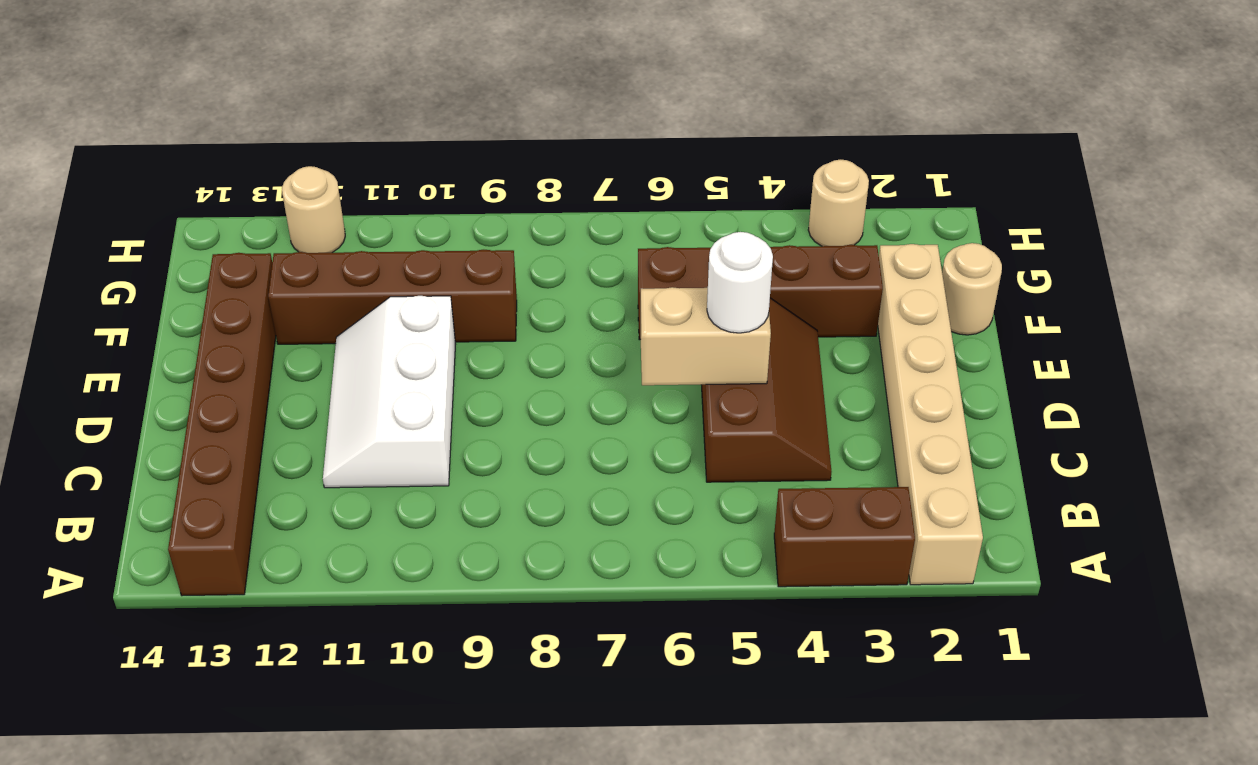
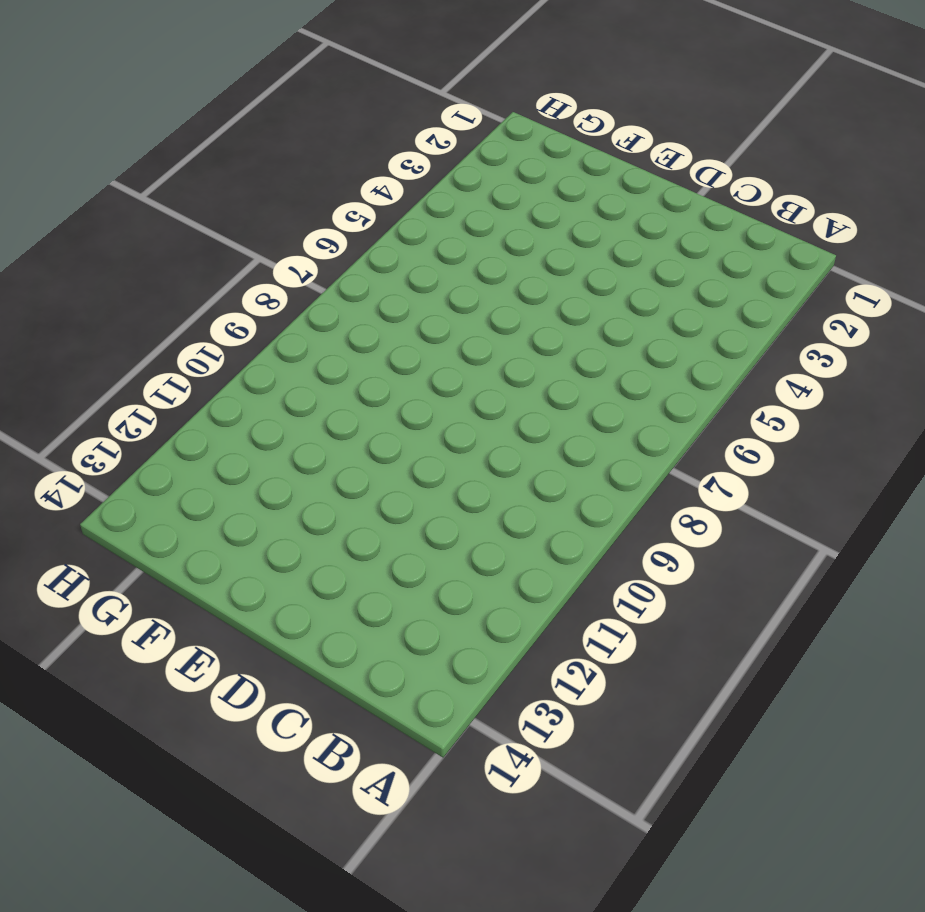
none -> tan 1x6 brick [878,244,983,585]
none -> brown 1x2 brick [774,487,915,587]
none -> brown 1x6 brick [168,253,276,596]

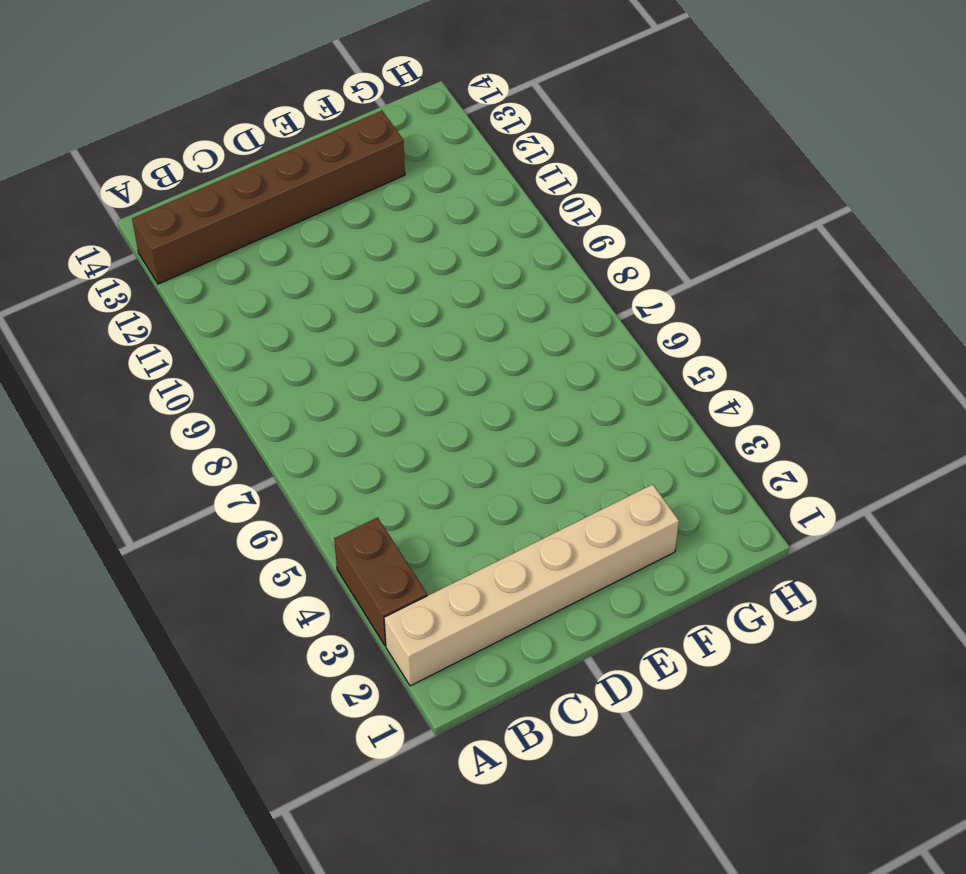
none -> brown 2x3 slope [702,298,832,482]
none -> white 2x3 slope [323,296,456,488]
none -> tan 1x1 round brick [942,243,1002,335]

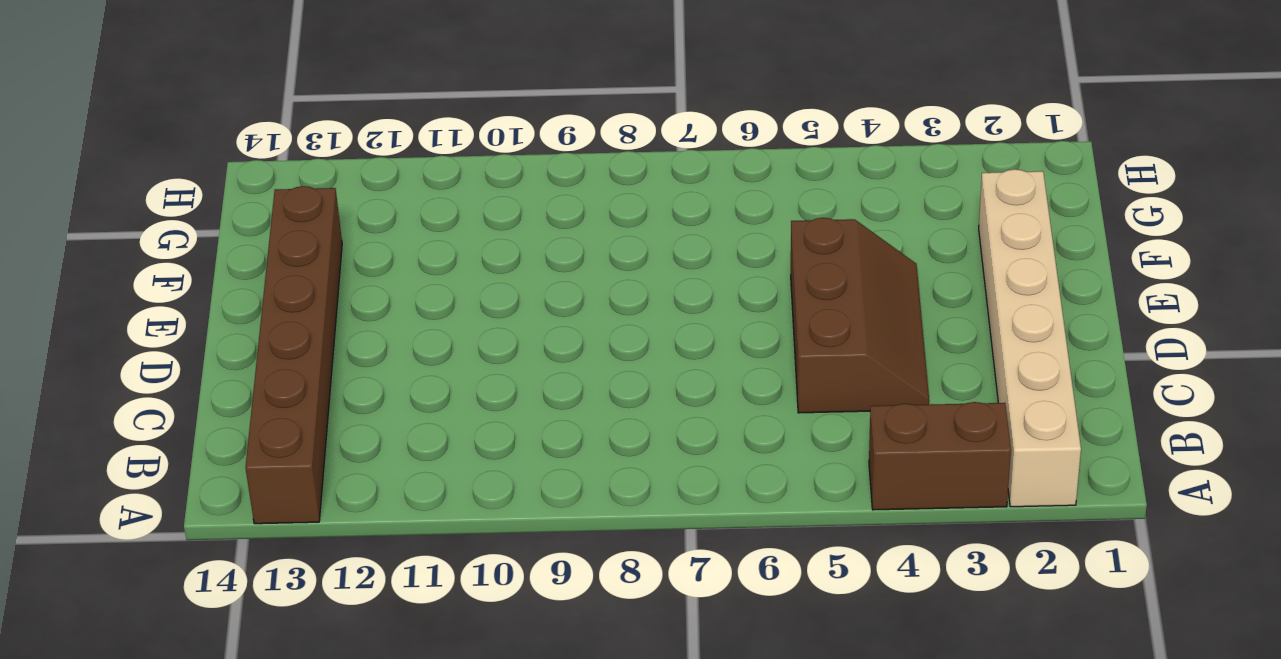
none -> white 2x3 slope [323,296,456,488]
none -> tan 1x1 round brick [942,243,1002,335]
none -> brown 1x4 brick [638,245,883,340]

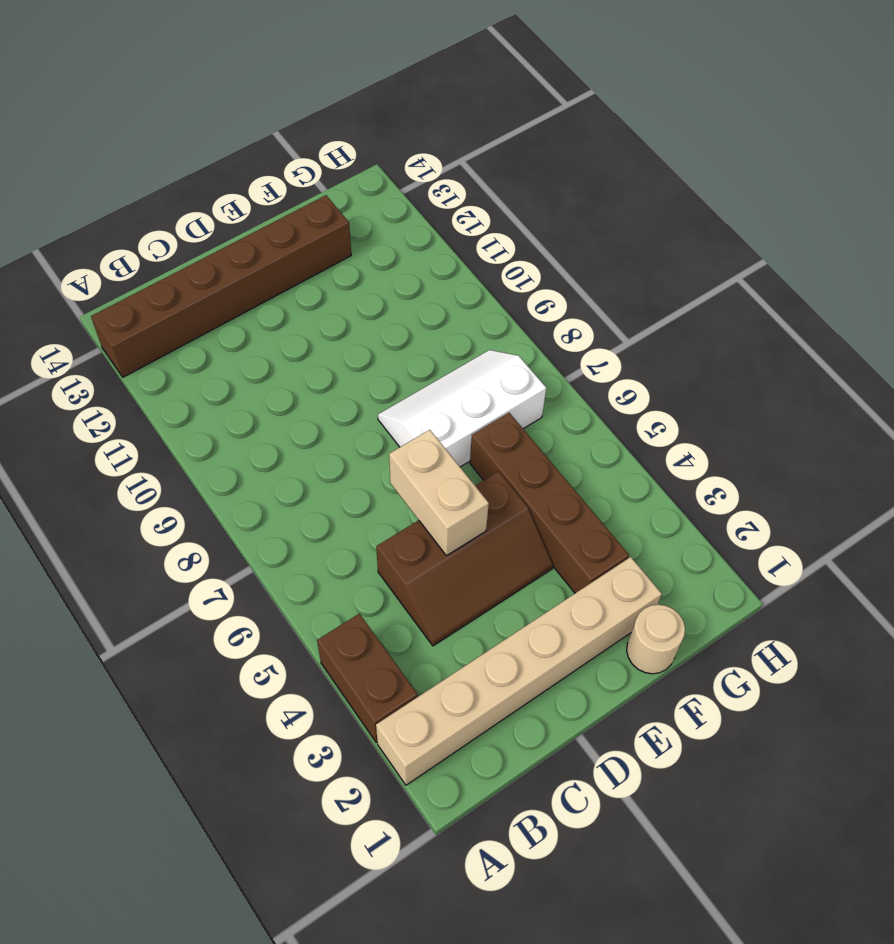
white 2x3 slope [378,350,546,467] -> white 2x3 slope moved to [323,296,456,488]
none -> brown 1x4 brick [268,250,517,344]
none -> tan 1x1 round brick [808,160,869,246]
none -> tan 1x1 round brick [282,166,345,253]

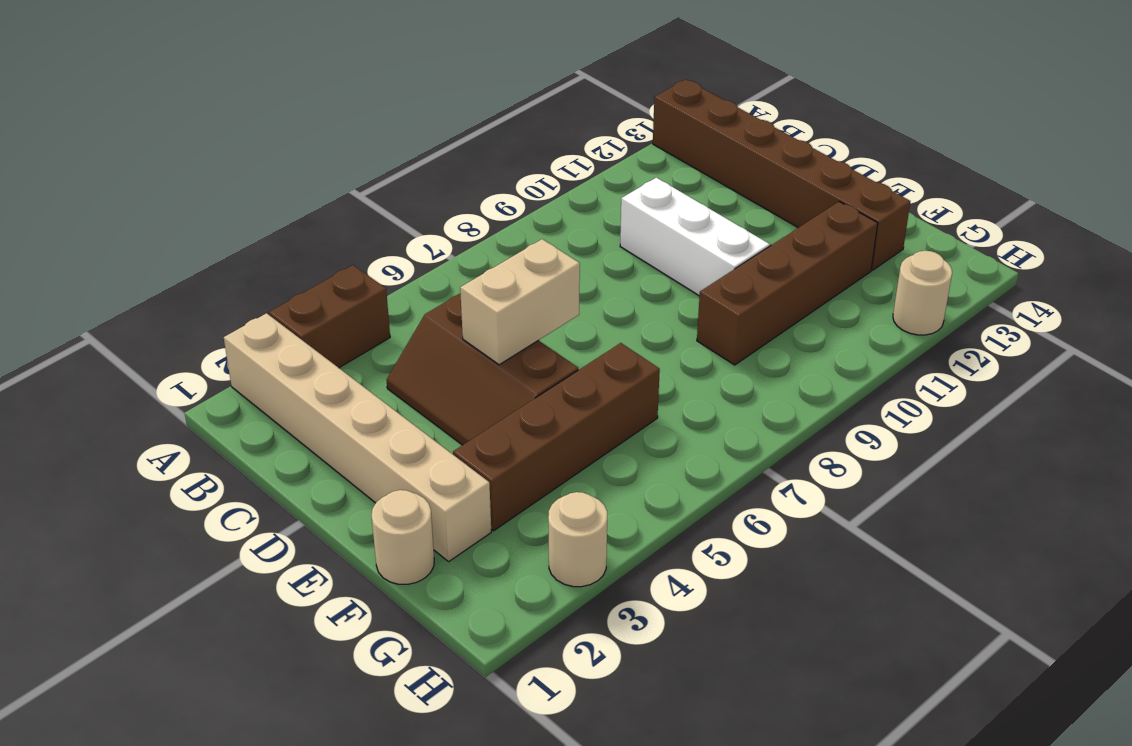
none -> white 1x1 round brick [707,232,773,333]

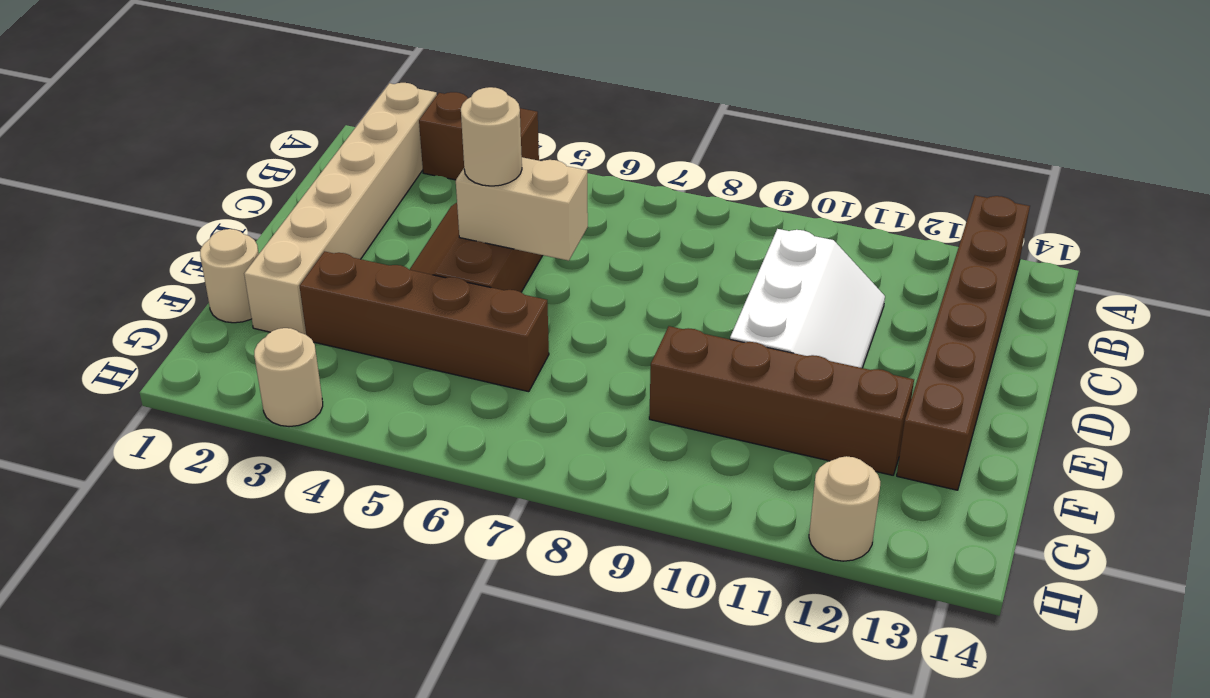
tan 1x1 round brick [461,87,522,186] -> white 1x1 round brick [707,232,773,333]

